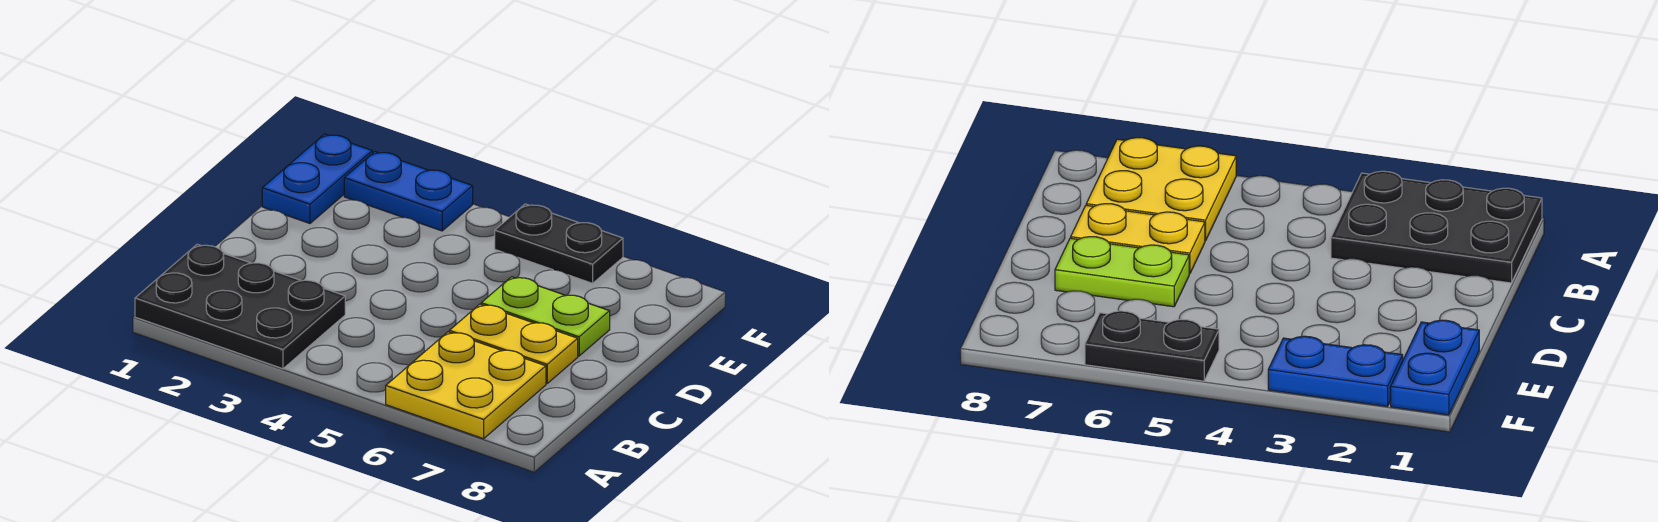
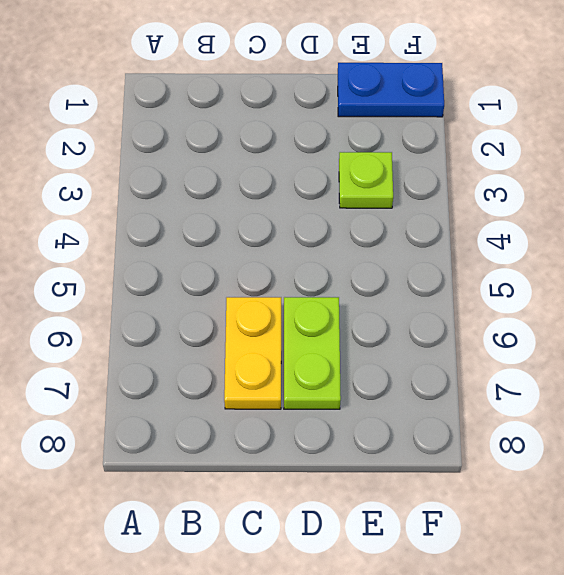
lime 1x1 plate [339,152,393,208] -> none
none -> black 2x3 plate [135,244,345,369]
none -> yellow 2x2 plate [386,332,546,439]

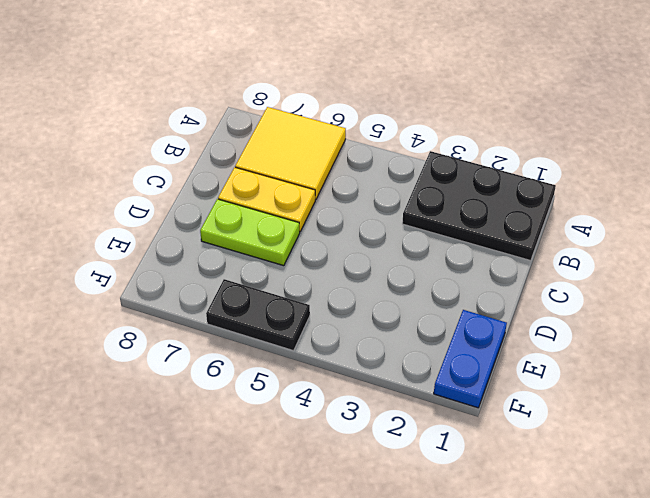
yellow 2x2 tile [235,107,346,199] -> yellow 2x2 plate [386,332,546,439]
none -> blue 1x2 plate [344,152,473,231]

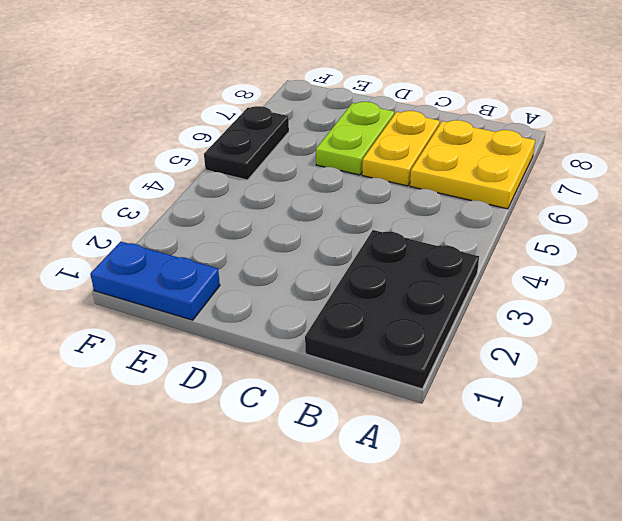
none -> blue 1x2 plate [344,152,473,231]

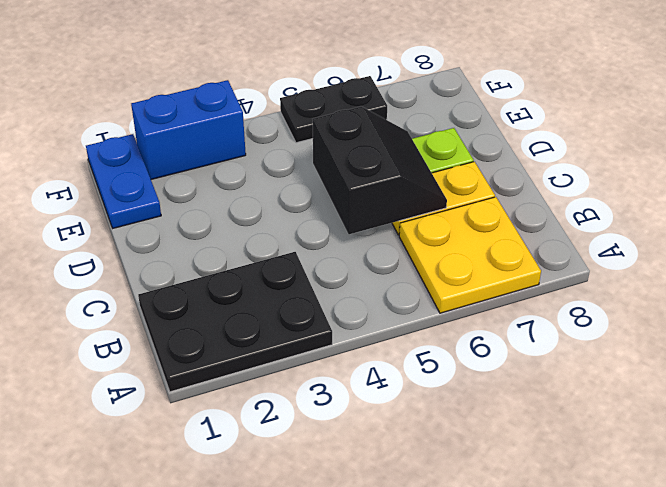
black 2x2 slope [313,106,447,234] -> none
blue 1x2 brick [131,80,246,179] -> blue 1x2 plate [344,152,473,231]

